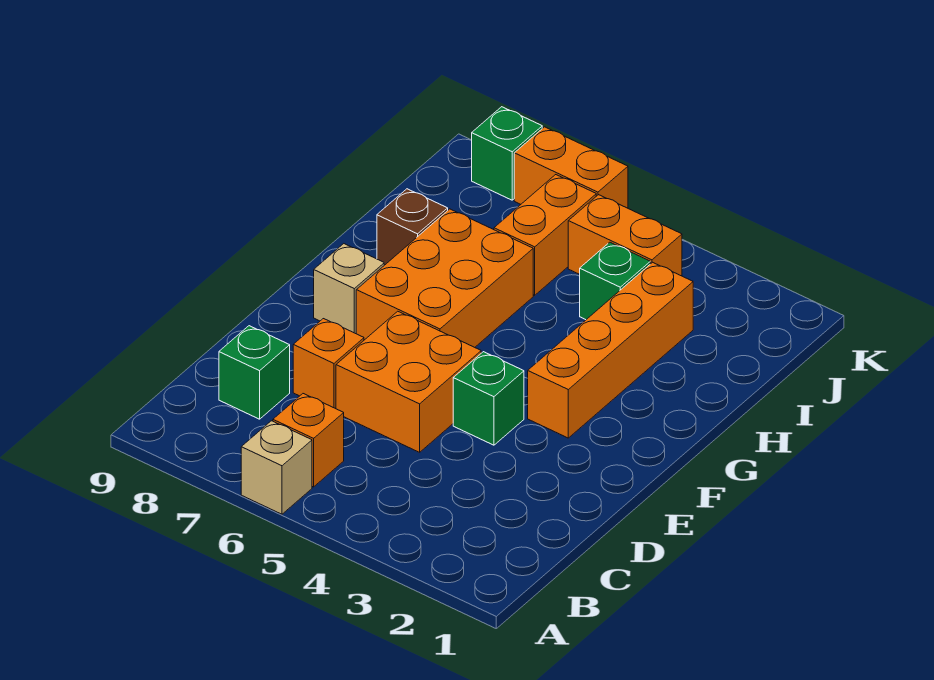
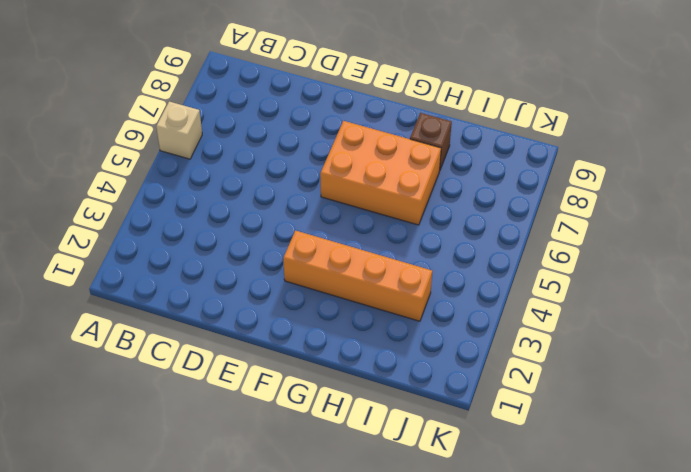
none -> orange 1x1 brick [273,394,344,487]
none -> green 1x1 brick [219,326,290,419]
none -> orange 2x2 brick [336,311,481,452]

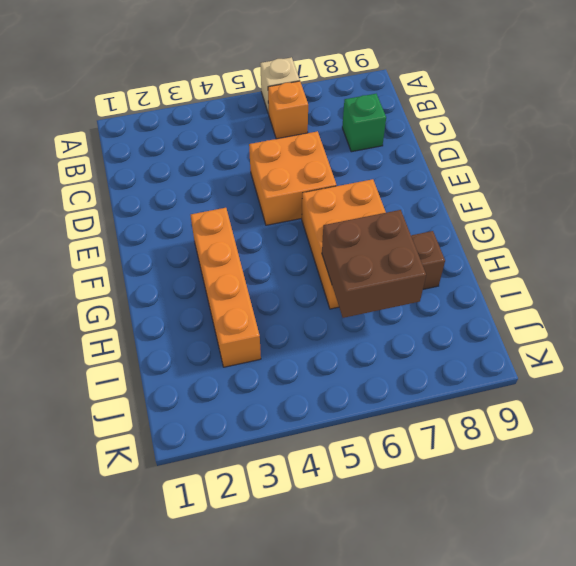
brown 2x2 brick [322,210,426,318] -> none
none -> orange 1x1 brick [293,319,364,409]
none -> green 1x1 brick [453,352,524,445]
none -> tan 1x1 brick [314,244,384,334]

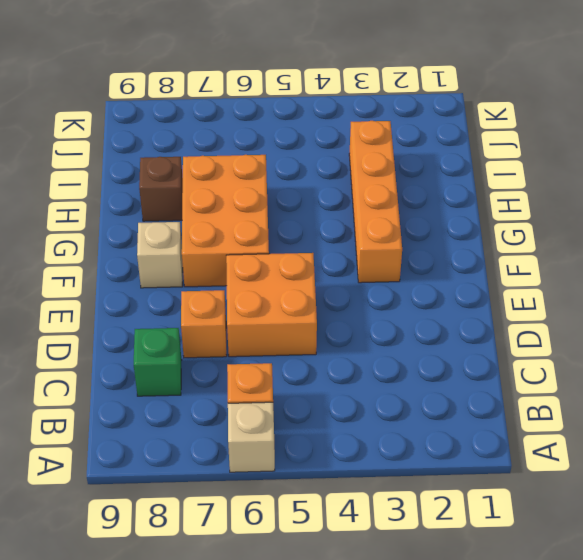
none -> green 1x1 brick [453,352,524,445]
none -> green 1x1 brick [580,242,650,320]
none -> orange 1x2 brick [494,175,596,295]

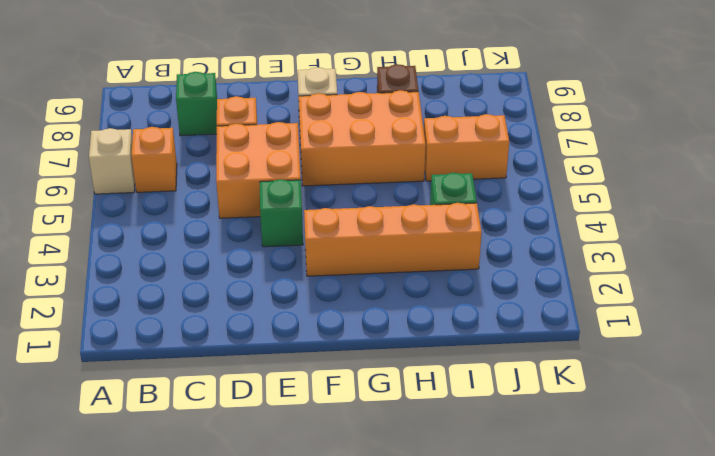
none -> orange 1x2 brick [568,195,682,276]
none -> orange 1x2 brick [514,127,628,208]
none -> green 1x1 brick [472,107,542,200]

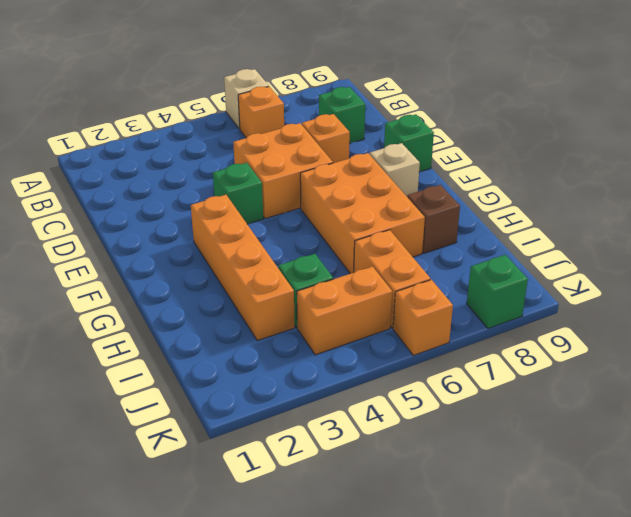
green 1x1 brick [384,114,434,172] -> none
orange 1x1 brick [393,280,453,355] -> orange 1x2 brick [514,127,628,208]

